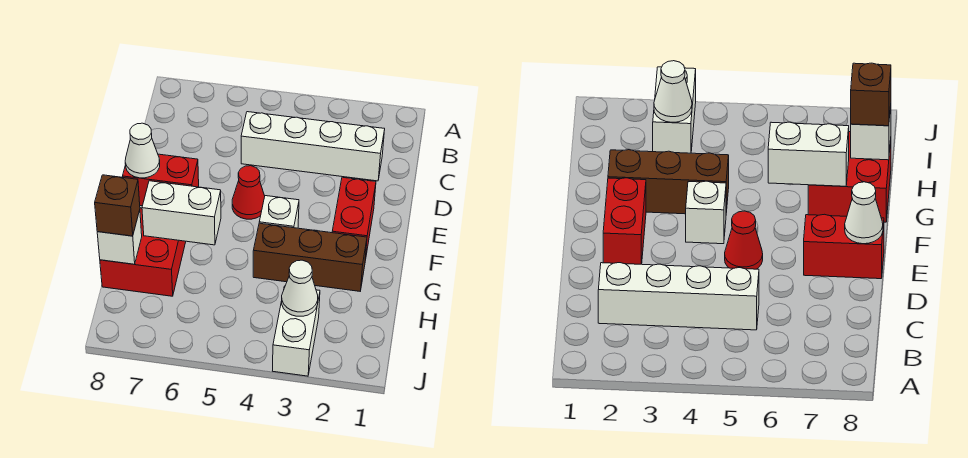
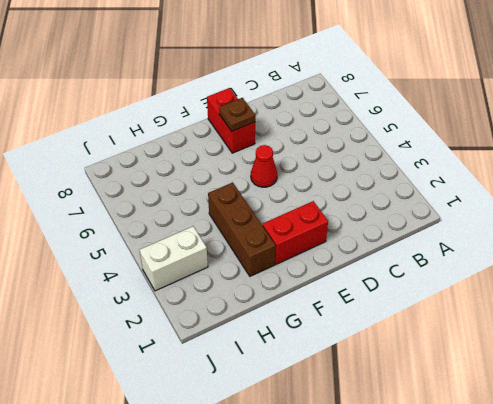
brown 1x1 plate [219,98,255,131] -> none
none -> white 1x4 brick [241,112,385,181]
none -> white 1x1 brick [259,196,299,228]
none -> red 2x2 brick [100,208,186,296]

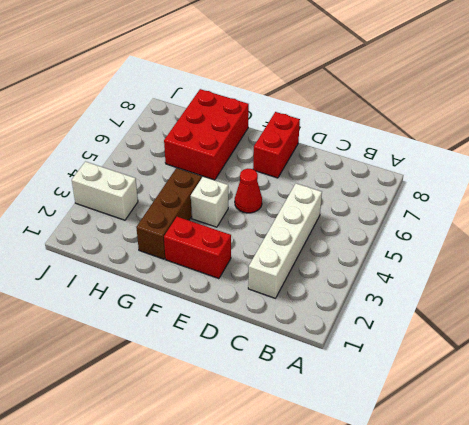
red 2x3 brick [164,89,249,180] -> red 2x2 brick [100,208,186,296]
none -> white 1x1 cone [125,123,160,178]
none -> white 1x2 brick [142,181,221,245]
none -> white 1x1 brick [97,210,142,264]

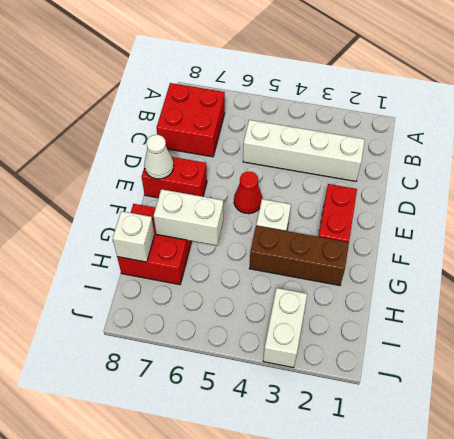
red 2x2 brick [156,83,225,157] -> none
none -> white 1x1 cone [282,260,318,316]
none -> brown 1x1 brick [95,175,140,236]

